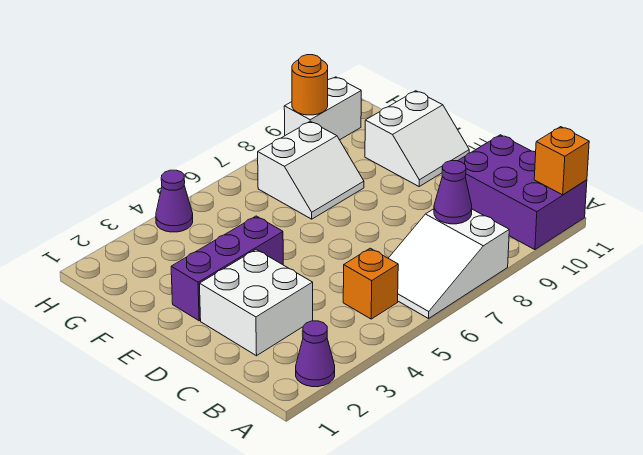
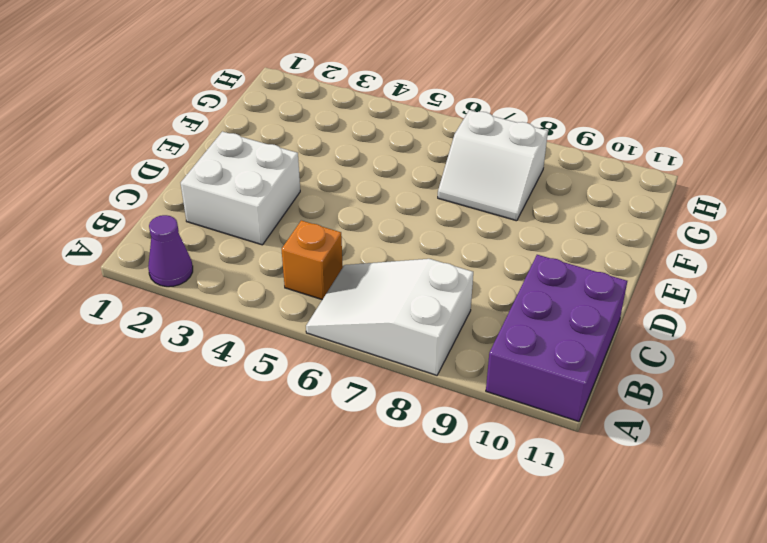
none -> purple 1x3 brick [171,216,283,321]
none -> white 2x2 slope [365,91,469,186]
none -> purple 1x1 cone [156,170,193,232]

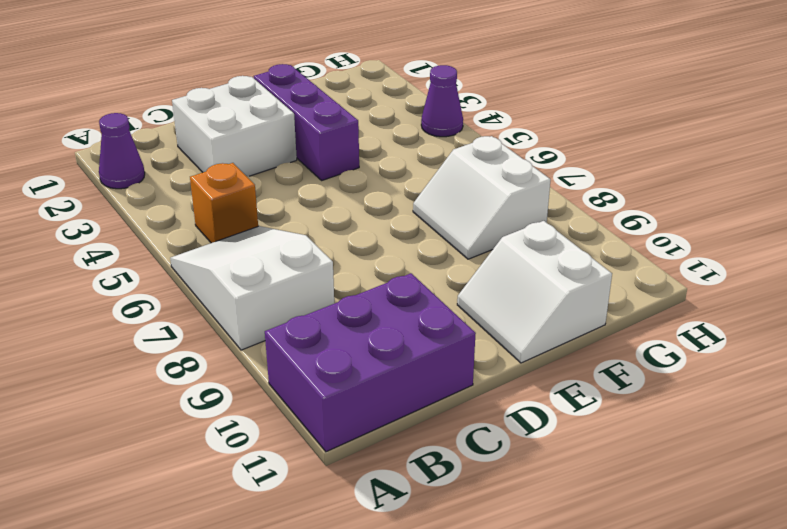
none -> white 1x2 brick [284,77,361,140]
none -> orange 1x1 brick [534,127,589,195]
none -> purple 1x1 cone [434,161,472,224]

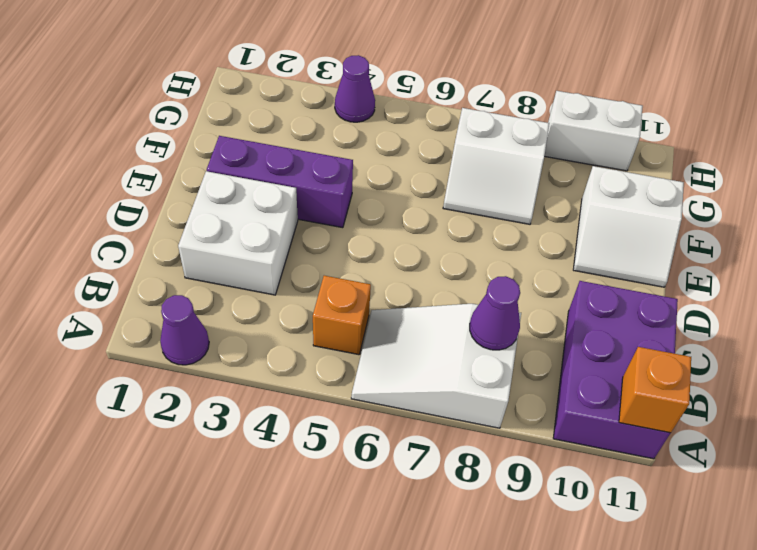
none -> orange 1x1 round brick [292,55,328,115]

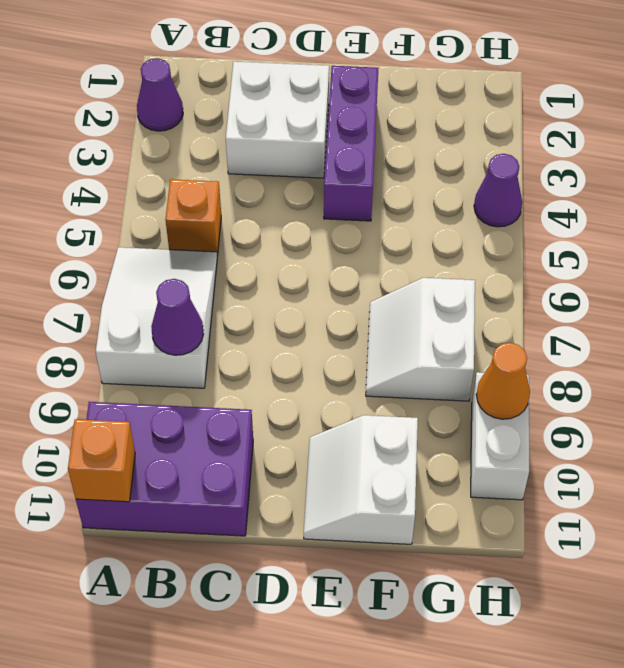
orange 1x1 cone [476,343,530,419] -> orange 1x1 round brick [292,55,328,115]

